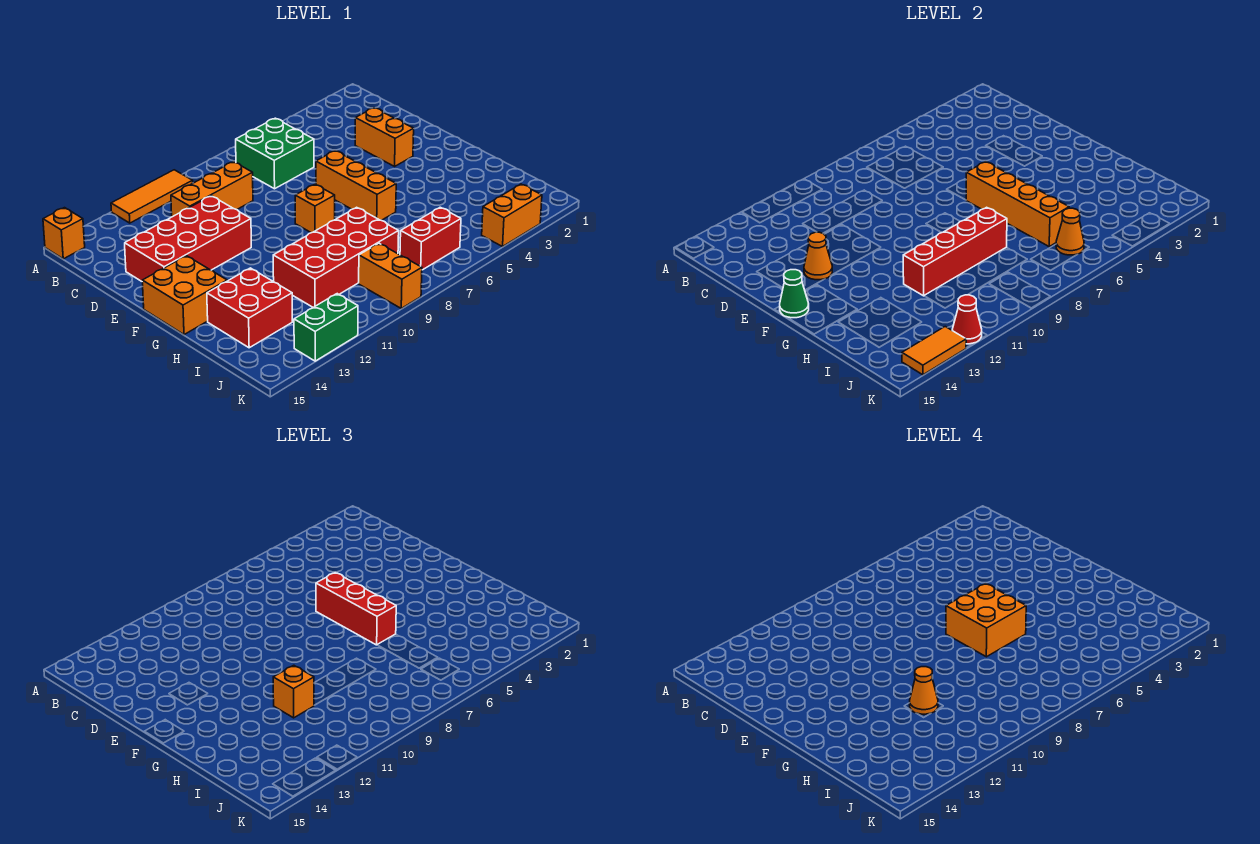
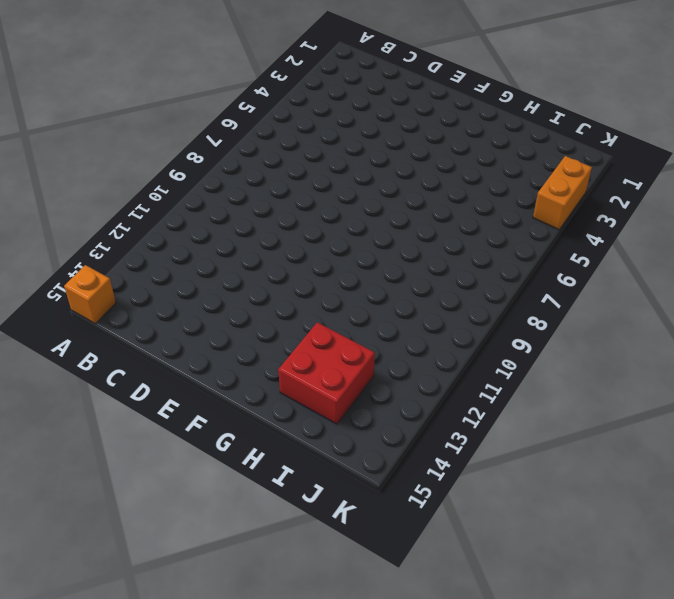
none -> orange 1x3 tile [111,170,193,223]
none -> green 2x2 brick [236,118,314,189]
none -> orange 1x3 brick [171,162,253,217]

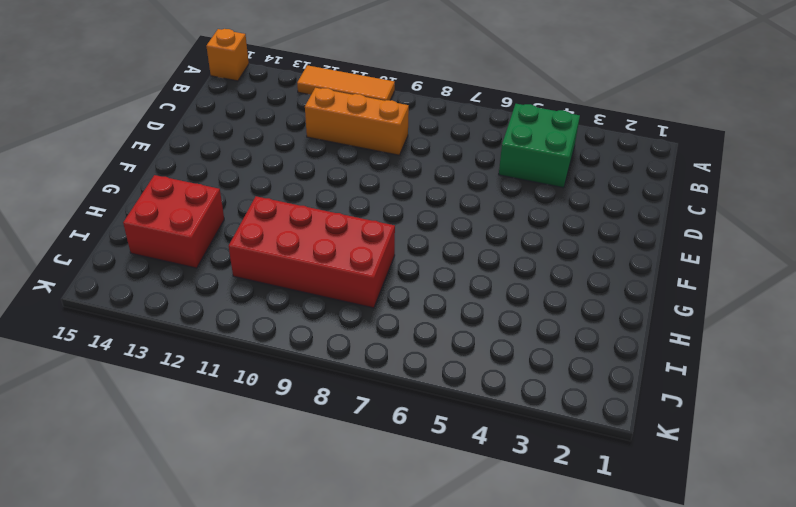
green 2x2 brick [499,104,580,188] -> green 2x2 brick moved to [236,118,314,189]
none -> orange 1x2 brick [355,108,414,166]
none -> red 2x4 brick [125,196,251,281]
none -> orange 1x3 brick [316,151,396,220]

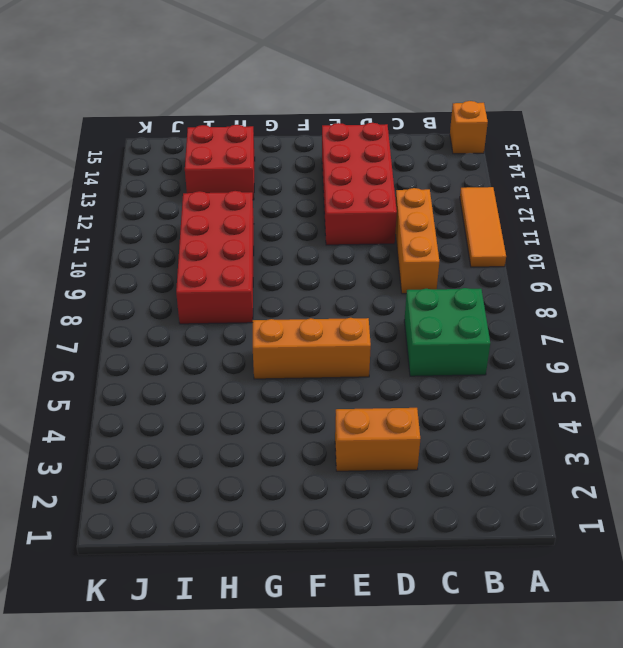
none -> orange 1x1 brick [295,184,335,233]
none -> orange 2x2 brick [142,256,227,335]
none -> red 1x2 brick [400,207,461,270]

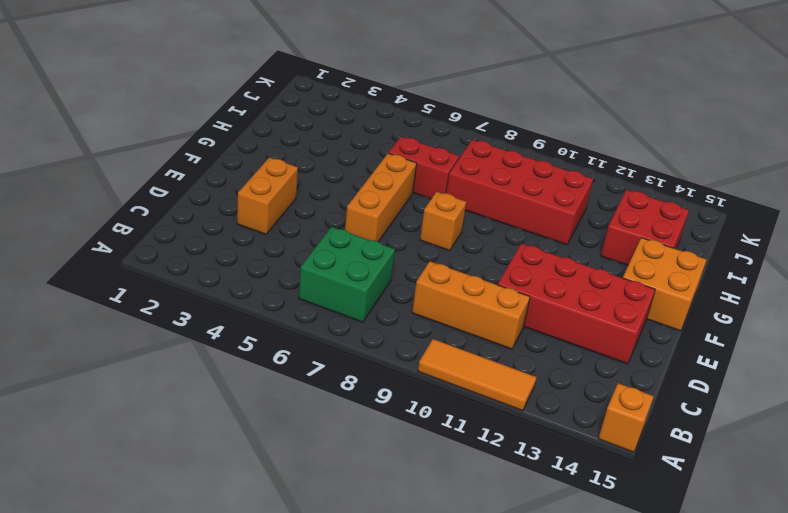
red 1x2 brick [389,137,459,199] -> red 1x2 brick moved to [400,207,461,270]
none -> orange 1x2 brick [359,243,422,308]
none -> orange 1x2 brick [482,184,542,247]
none -> green 1x2 brick [294,294,358,361]

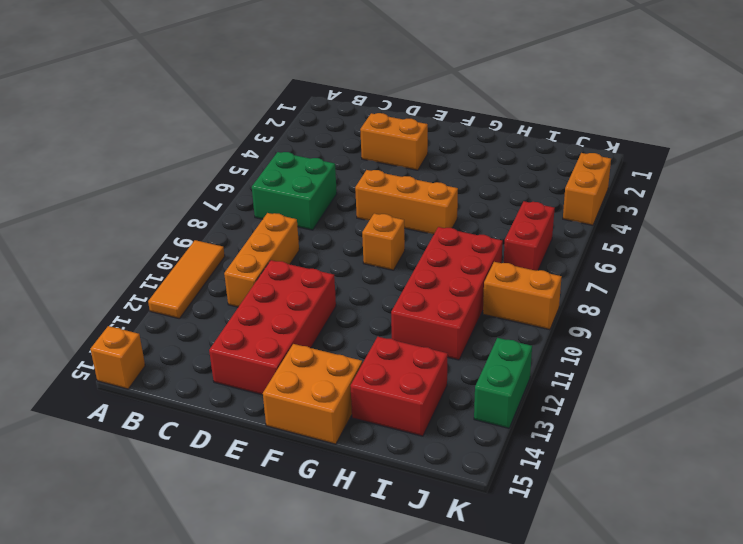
none -> orange 1x1 cone [804,232,832,280]
none -> orange 1x4 brick [966,162,1069,246]
none -> green 1x1 cone [780,270,809,318]

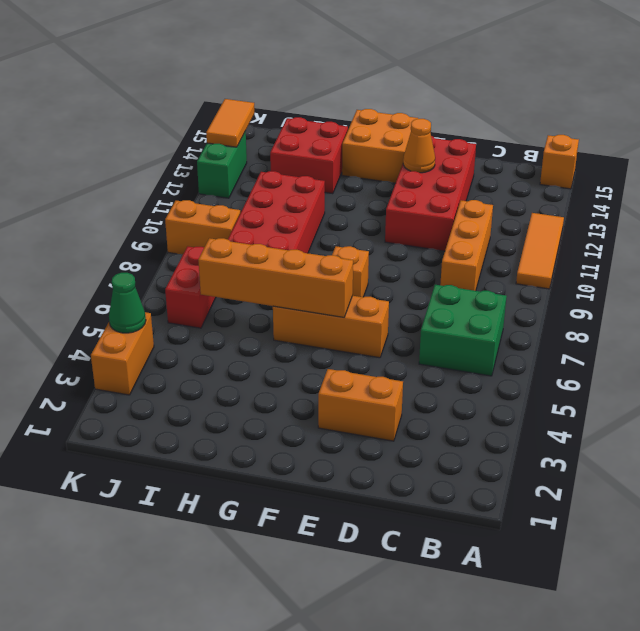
green 1x1 cone [109,273,146,333] -> green 1x1 cone moved to [780,270,809,318]
none -> red 1x4 brick [903,207,1007,296]
none -> orange 1x1 cone [1056,208,1084,255]
none -> red 1x1 cone [952,295,982,344]

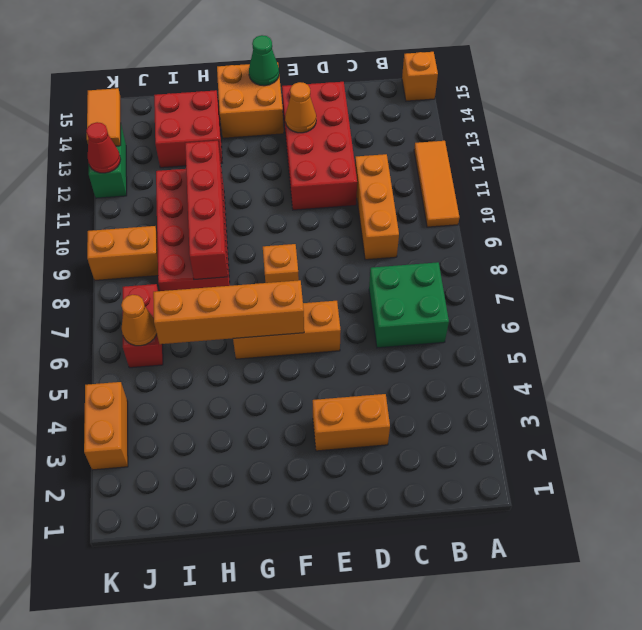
none -> red 1x3 brick [316,573,396,645]
none -> orange 1x1 brick [273,665,314,718]
none -> orange 2x2 brick [946,584,1026,657]

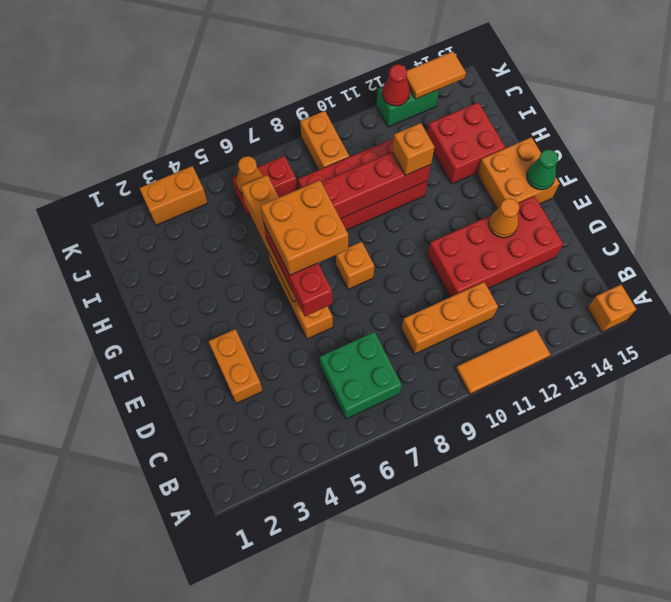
none -> orange 1x1 cone [910,667,938,714]

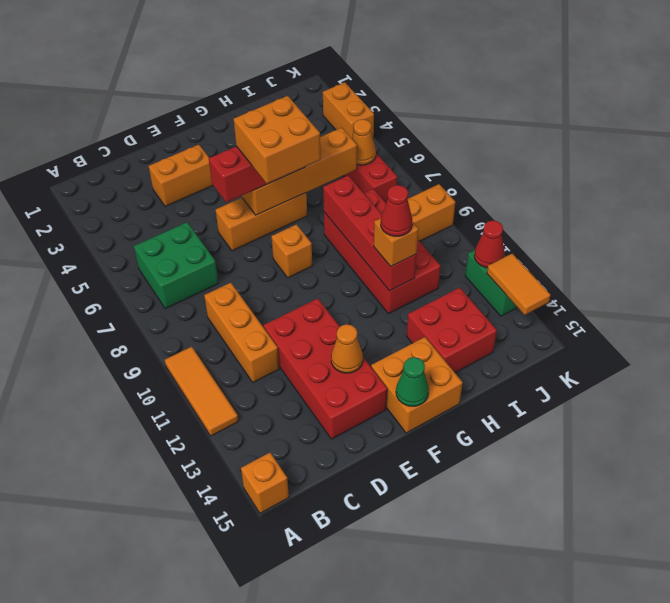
red 1x1 cone [381,185,412,236] -> orange 1x1 cone [910,667,938,714]

